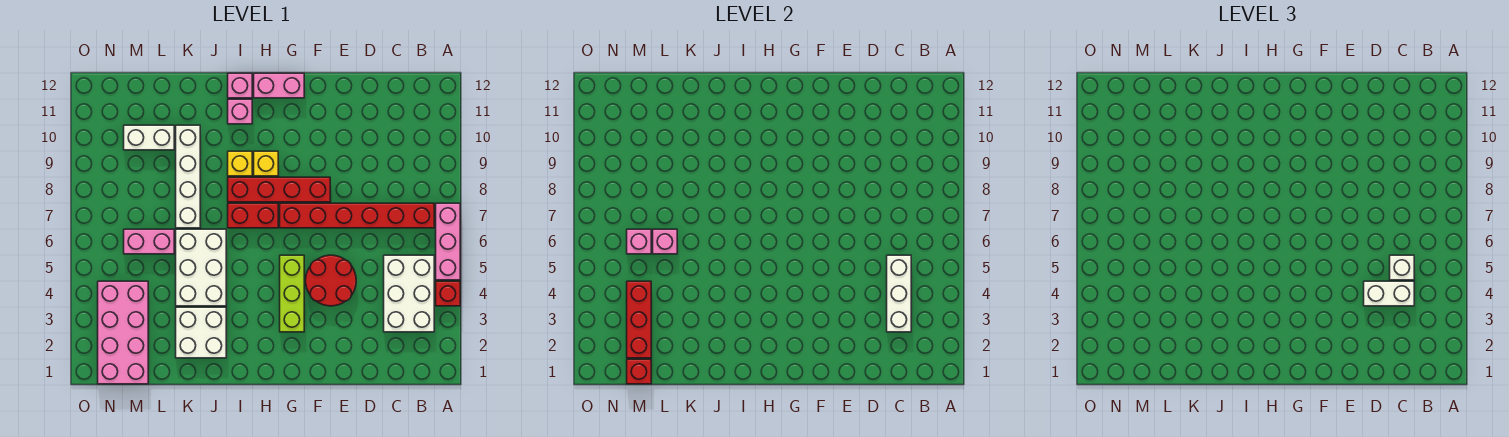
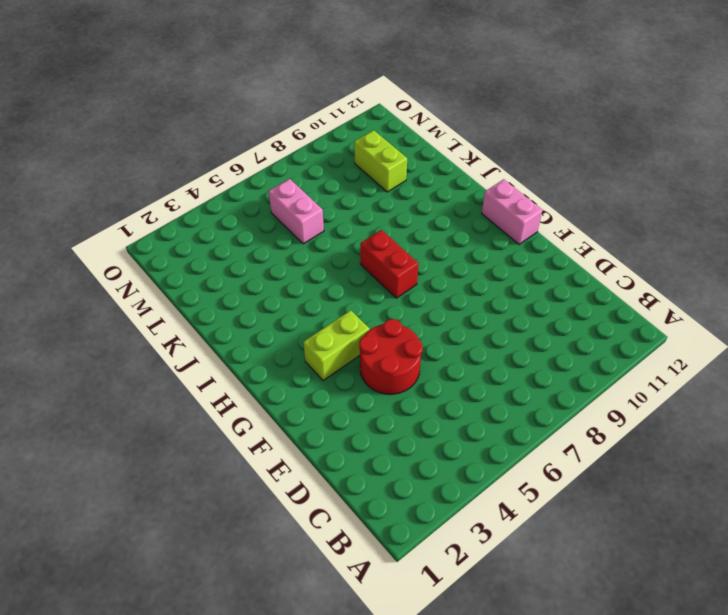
lime 1x2 brick [303,310,370,381] -> lime 1x3 brick [280,255,304,332]
lime 1x2 brick [354,130,407,192] -> white 1x2 brick [124,125,174,150]
none -> red 1x1 brick [436,281,460,306]
none -> pink 1x3 brick [436,203,460,280]
none -> white 2x3 brick [384,255,434,332]

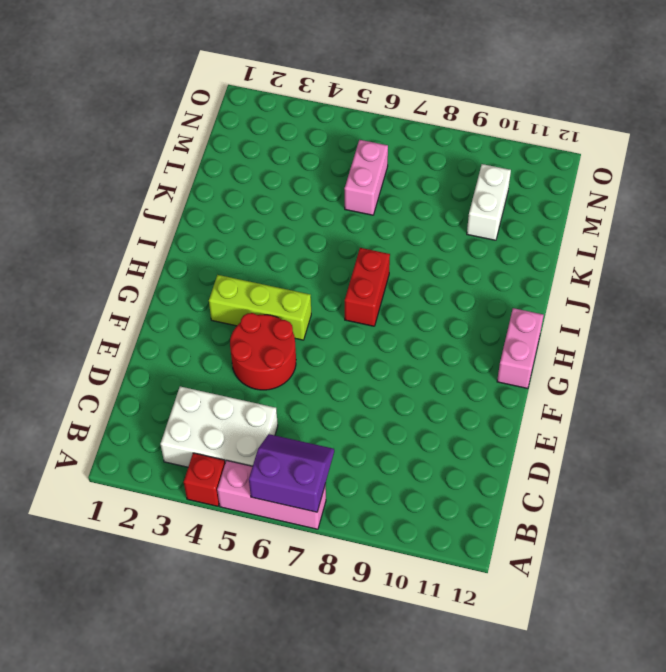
purple 2x2 slope [249,434,334,512] -> none
none -> red 1x6 brick [280,203,434,228]
none -> red 1x4 brick [228,177,330,202]
none -> yellow 1x1 brick [254,151,278,176]

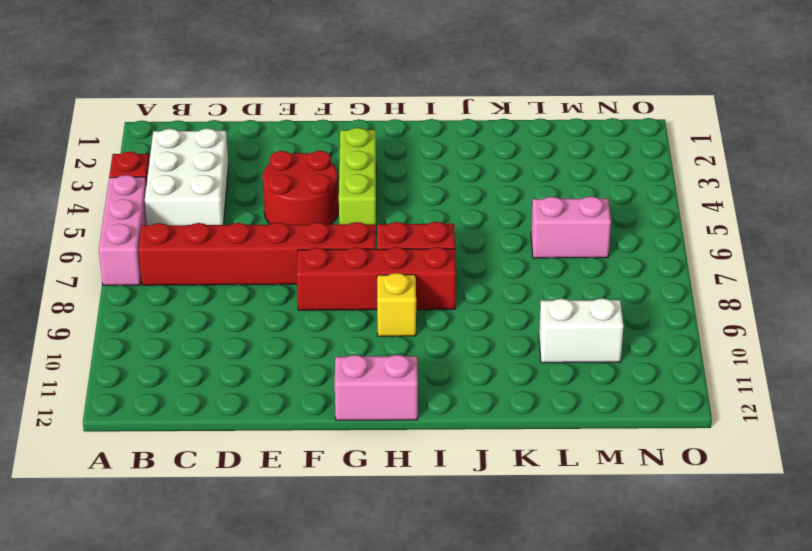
none -> yellow 1x1 brick [228,151,252,176]
none -> pink 1x1 brick [228,99,252,124]
none -> pink 1x1 brick [228,73,252,98]

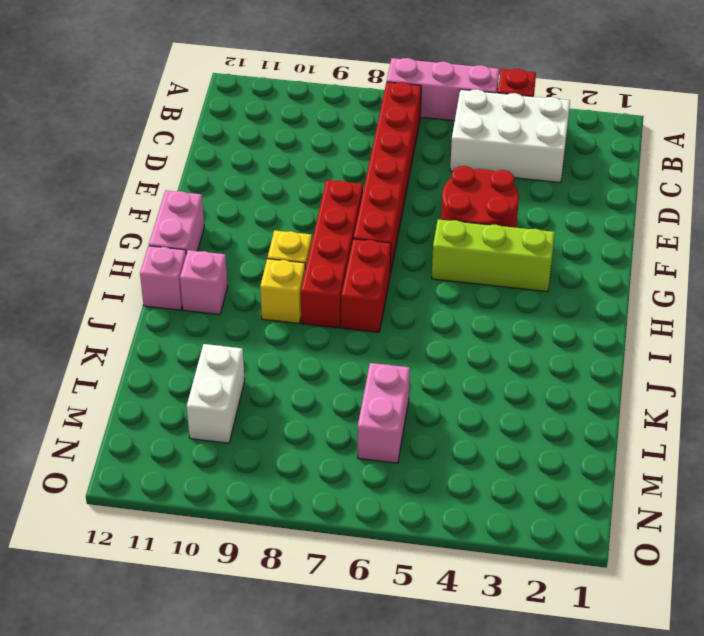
none -> white 2x2 brick [176,307,226,358]
none -> white 2x3 brick [176,229,226,306]
none -> white 1x4 brick [176,125,200,228]

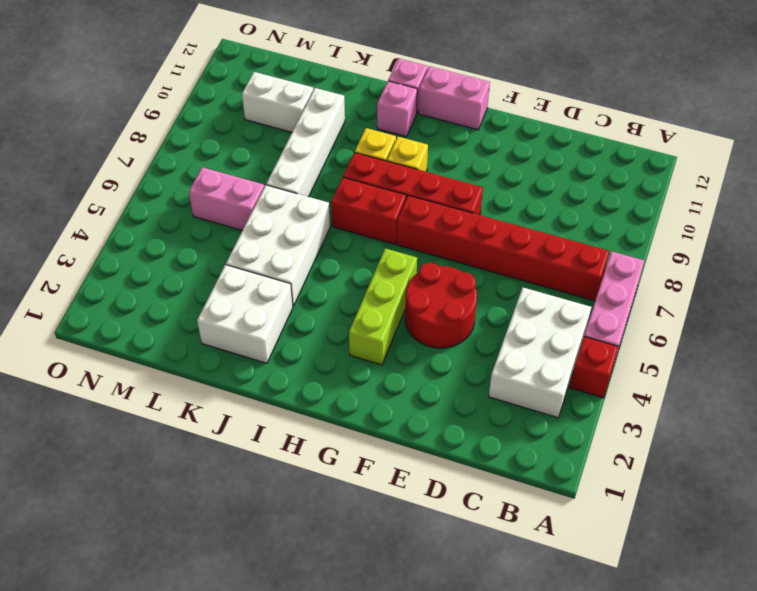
none -> pink 2x4 brick [98,281,148,384]
none -> white 1x3 brick [887,255,911,332]
none -> pink 1x1 brick [653,229,677,254]

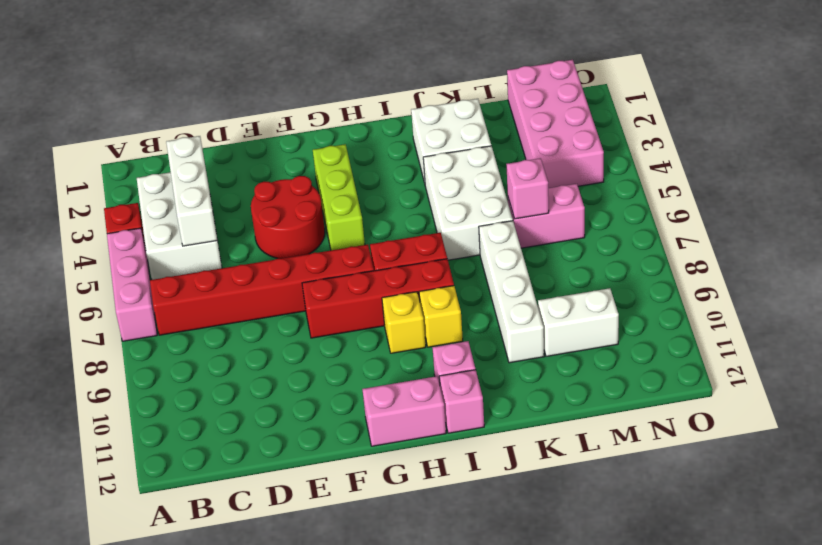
none -> red 1x1 brick [627,359,651,384]
none -> red 1x3 brick [627,281,651,358]
none -> pink 1x1 brick [627,229,651,254]

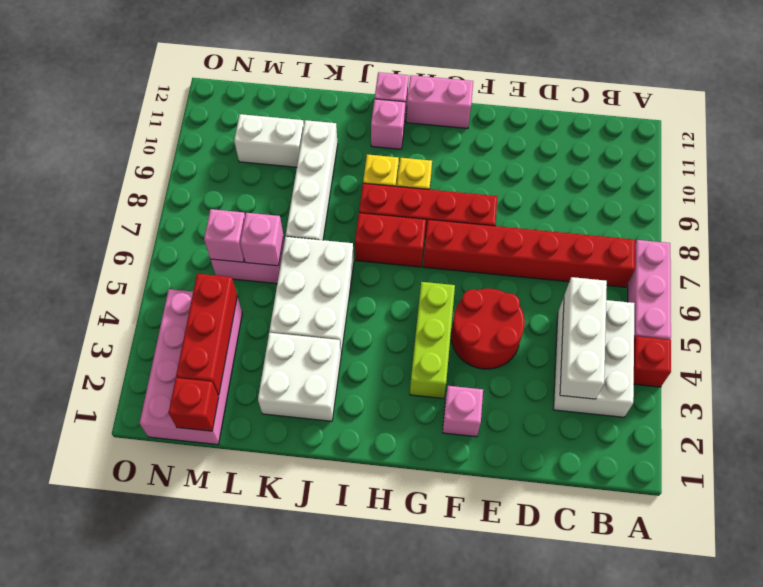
pink 1x1 brick [443,386,483,437] -> none
none -> white 1x2 brick [1364,281,1414,306]
none -> white 1x1 brick [1390,255,1414,280]

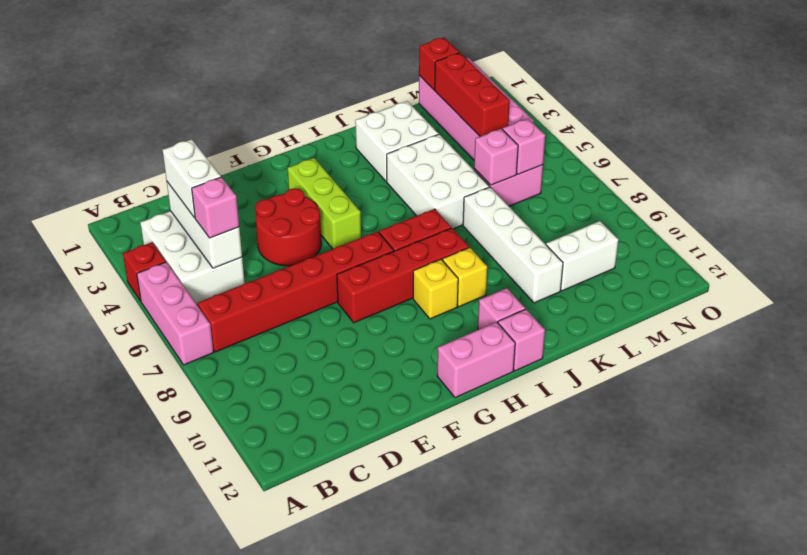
white 1x2 brick [162,139,221,218] -> white 1x2 brick turned to [1364,281,1414,306]
pink 1x1 brick [192,177,239,238] -> white 1x1 brick [1390,255,1414,280]

